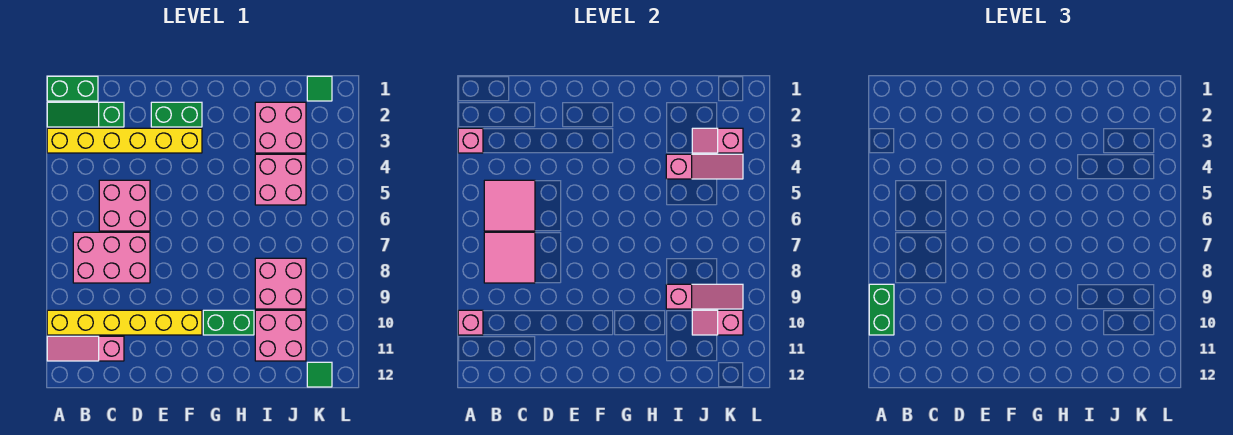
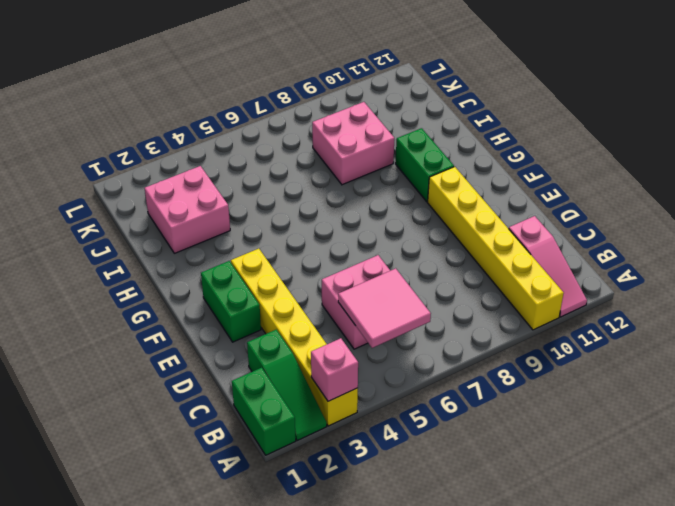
none -> pink 2x3 brick [73,232,150,283]
none -> pink 2x2 brick [255,154,306,205]
none -> pink 2x2 brick [255,310,306,361]

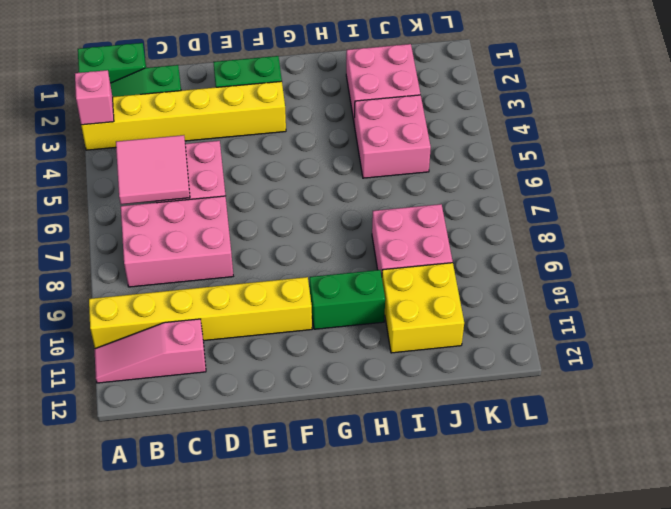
yellow 2x2 brick [382,263,464,353] -> pink 2x2 brick [255,310,306,361]
none -> green 1x1 tile [307,76,332,101]
none -> green 1x1 tile [307,362,332,387]
none -> pink 1x1 brick [458,310,483,335]

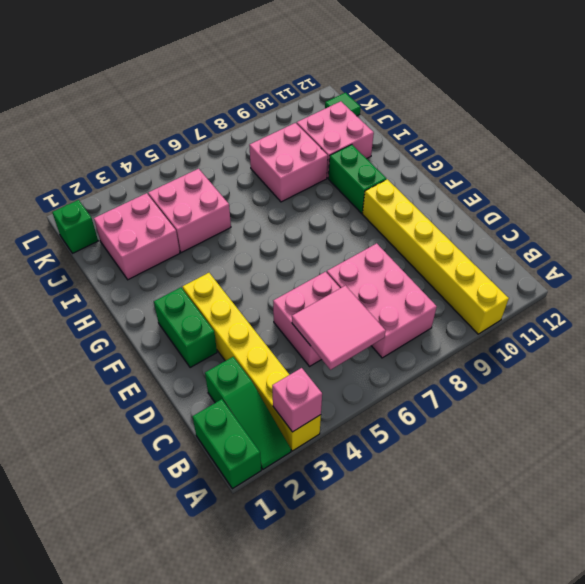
green 1x1 brick [52,200,98,253] -> green 1x1 tile [307,76,332,101]
none -> pink 1x3 slope [47,336,124,361]
none -> pink 1x1 brick [458,310,483,335]
none -> pink 2x2 tile [484,232,535,283]

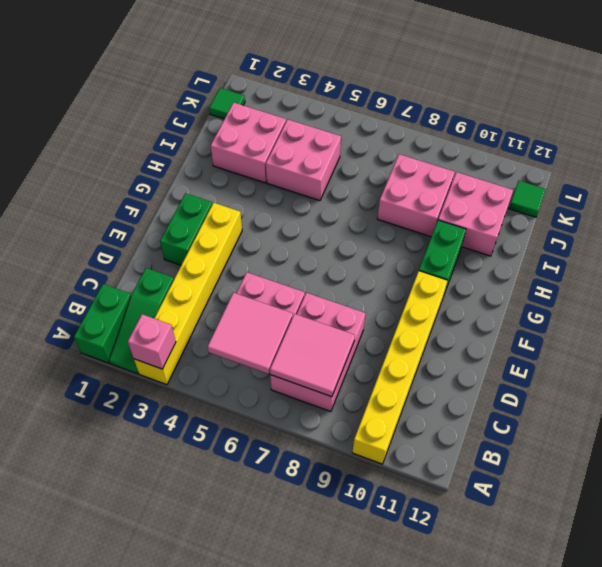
none -> pink 1x3 slope [47,336,124,361]
none -> pink 1x1 brick [458,310,483,335]
none -> pink 1x3 slope [666,154,743,179]

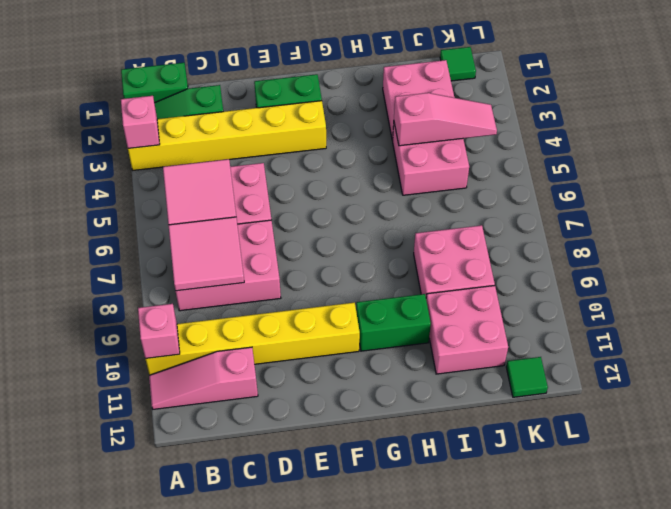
none -> pink 1x3 slope [666,284,743,309]
none -> pink 1x2 slope [692,128,743,153]
none -> pink 1x2 slope [692,310,743,335]

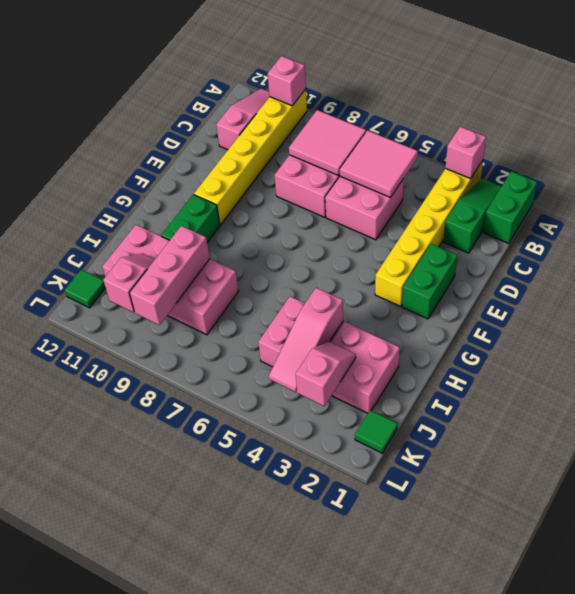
pink 1x3 brick [130,226,210,325] -> pink 1x3 slope [666,284,743,309]
none -> green 1x2 brick [869,284,894,335]

